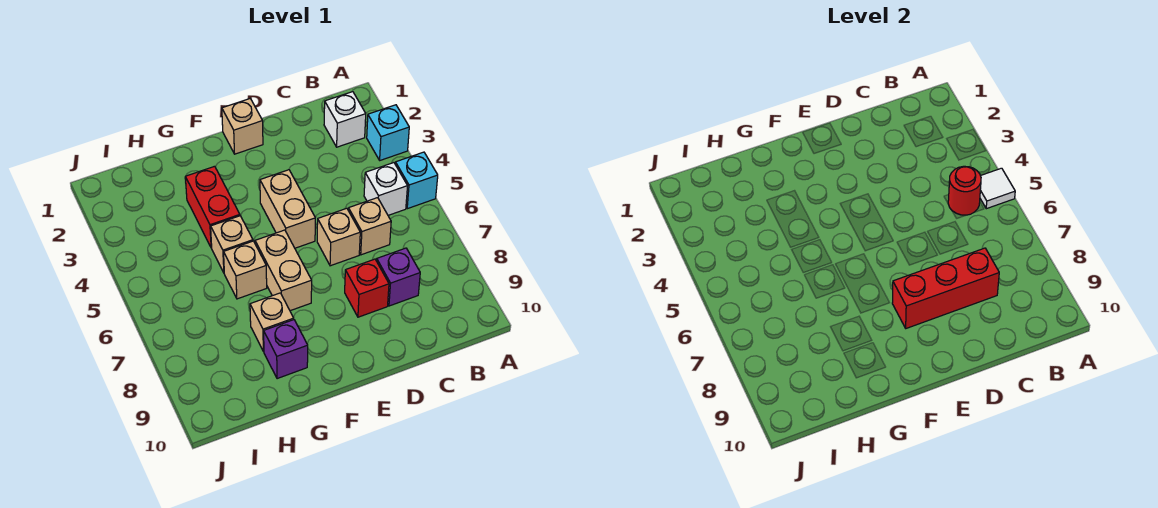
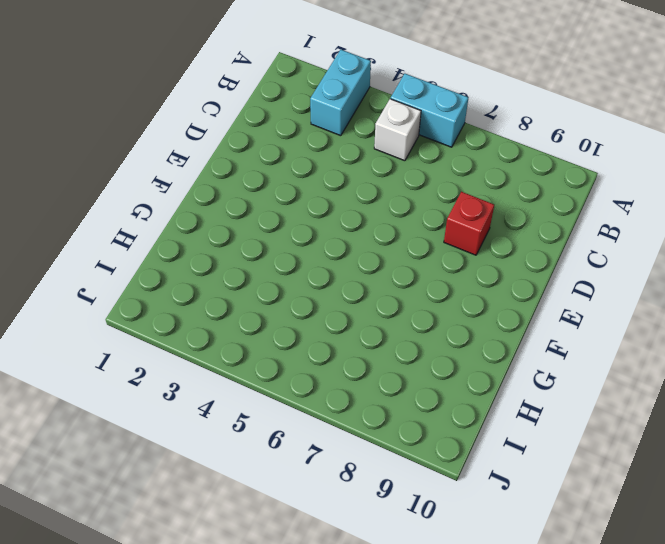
cyan 1x2 brick [310,50,371,136] -> cyan 1x1 brick [367,105,409,160]
cyan 1x2 brick [391,74,468,147] -> cyan 1x1 brick [395,152,438,209]
none -> white 1x1 brick [324,92,366,147]
none -> tan 1x1 brick [348,198,391,255]
none -> purple 1x1 brick [377,248,420,306]

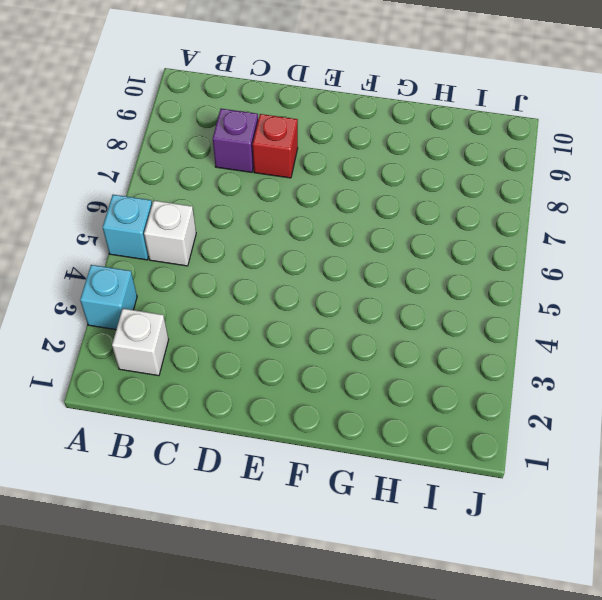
none -> tan 1x1 brick [348,198,391,255]
none -> tan 1x1 brick [317,208,360,266]
none -> tan 1x1 brick [222,99,263,154]

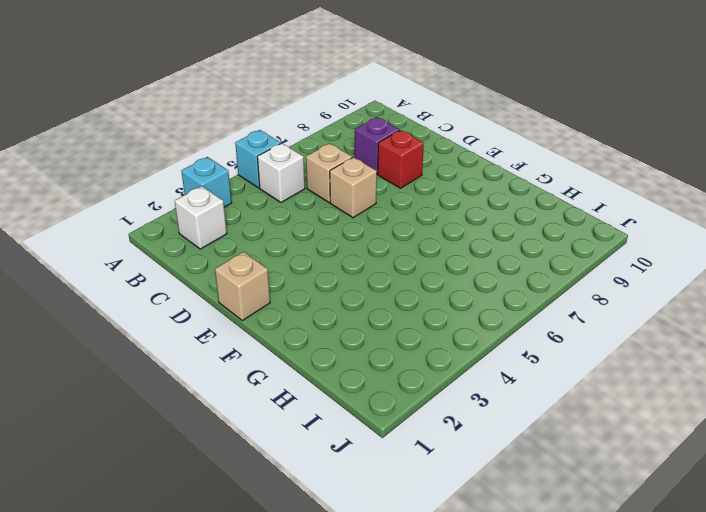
none -> tan 1x2 brick [260,170,315,248]
none -> tan 1x2 brick [255,230,312,311]
none -> red 1x2 brick [185,166,240,248]

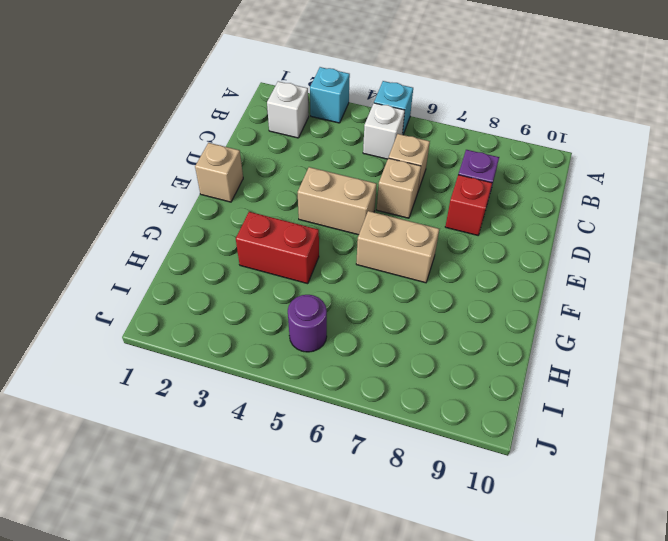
purple 1x1 round brick [288,295,327,352] -> none
none -> tan 1x1 brick [211,216,253,273]
none -> tan 1x1 brick [224,241,267,299]
none -> tan 1x1 brick [250,293,294,352]

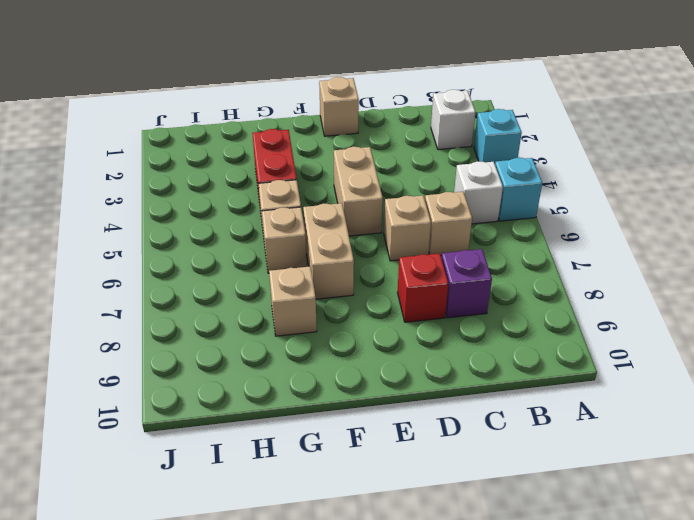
none -> purple 1x1 brick [264,320,308,379]
none -> white 1x1 tile [980,168,1015,209]
none -> red 1x1 round brick [948,166,981,215]

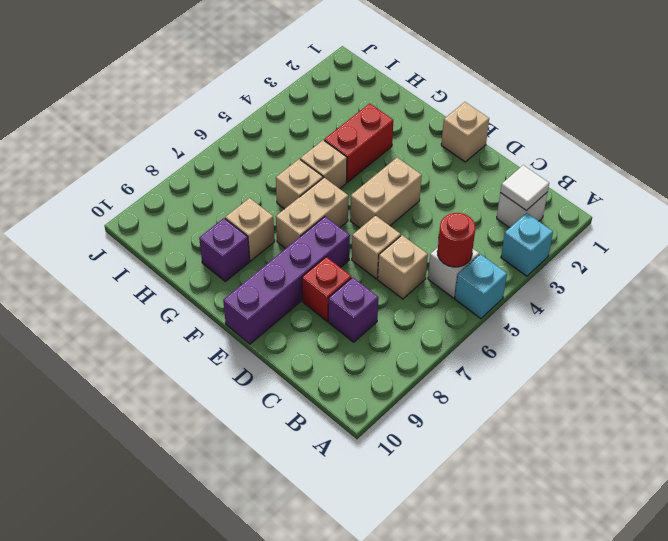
white 1x1 tile [500,165,549,210] -> white 1x1 tile moved to [980,168,1015,209]
purple 1x4 brick [223,216,350,344] -> none
none -> red 1x3 brick [892,248,999,328]

